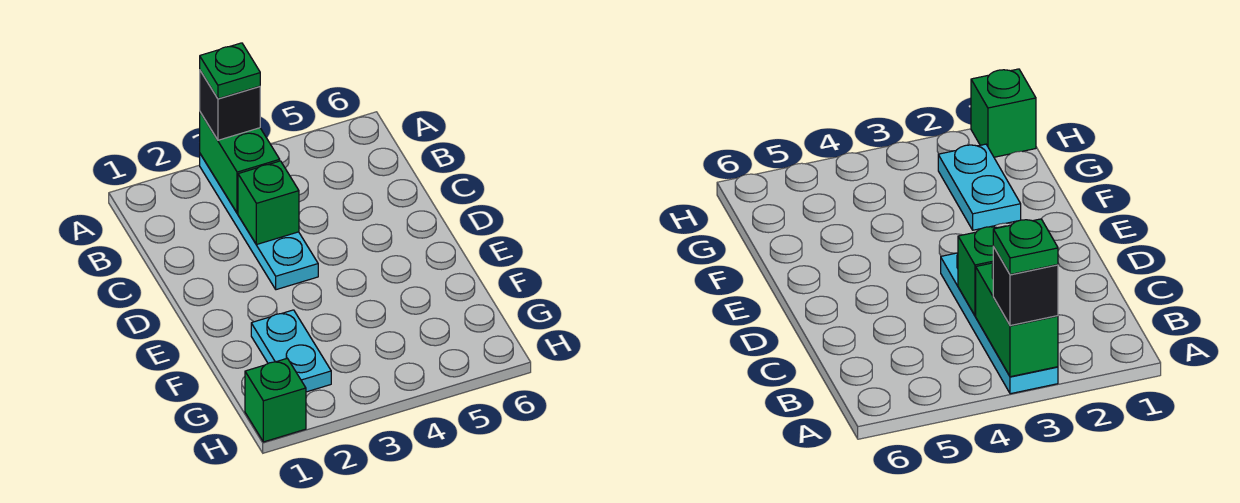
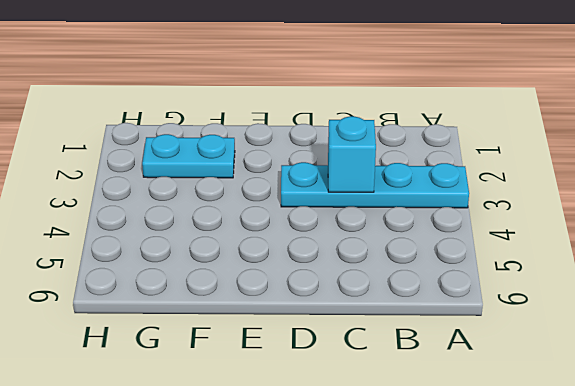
cyan 1x1 brick [328,116,376,192] -> green 1x1 brick [238,161,299,245]
none -> green 1x1 brick [245,358,306,442]
none -> green 1x2 brick [200,112,280,213]

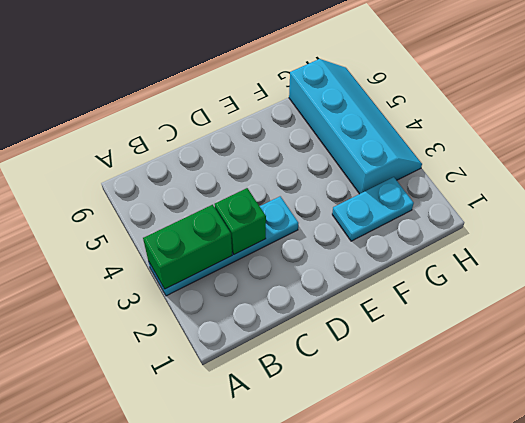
cyan 2x4 slope [289,59,422,194] -> none
none -> green 1x1 brick [245,358,306,442]
none -> black 1x1 brick [200,71,260,140]

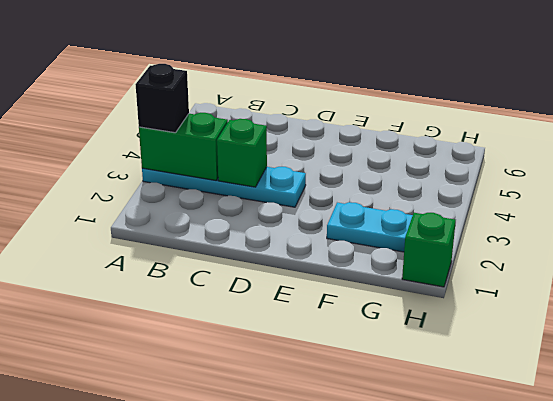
none -> green 1x1 plate [200,43,260,99]

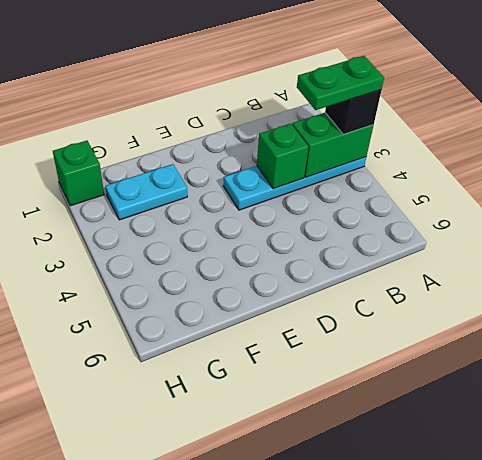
green 1x2 plate [297,56,384,110] -> green 1x1 plate [200,43,260,99]

